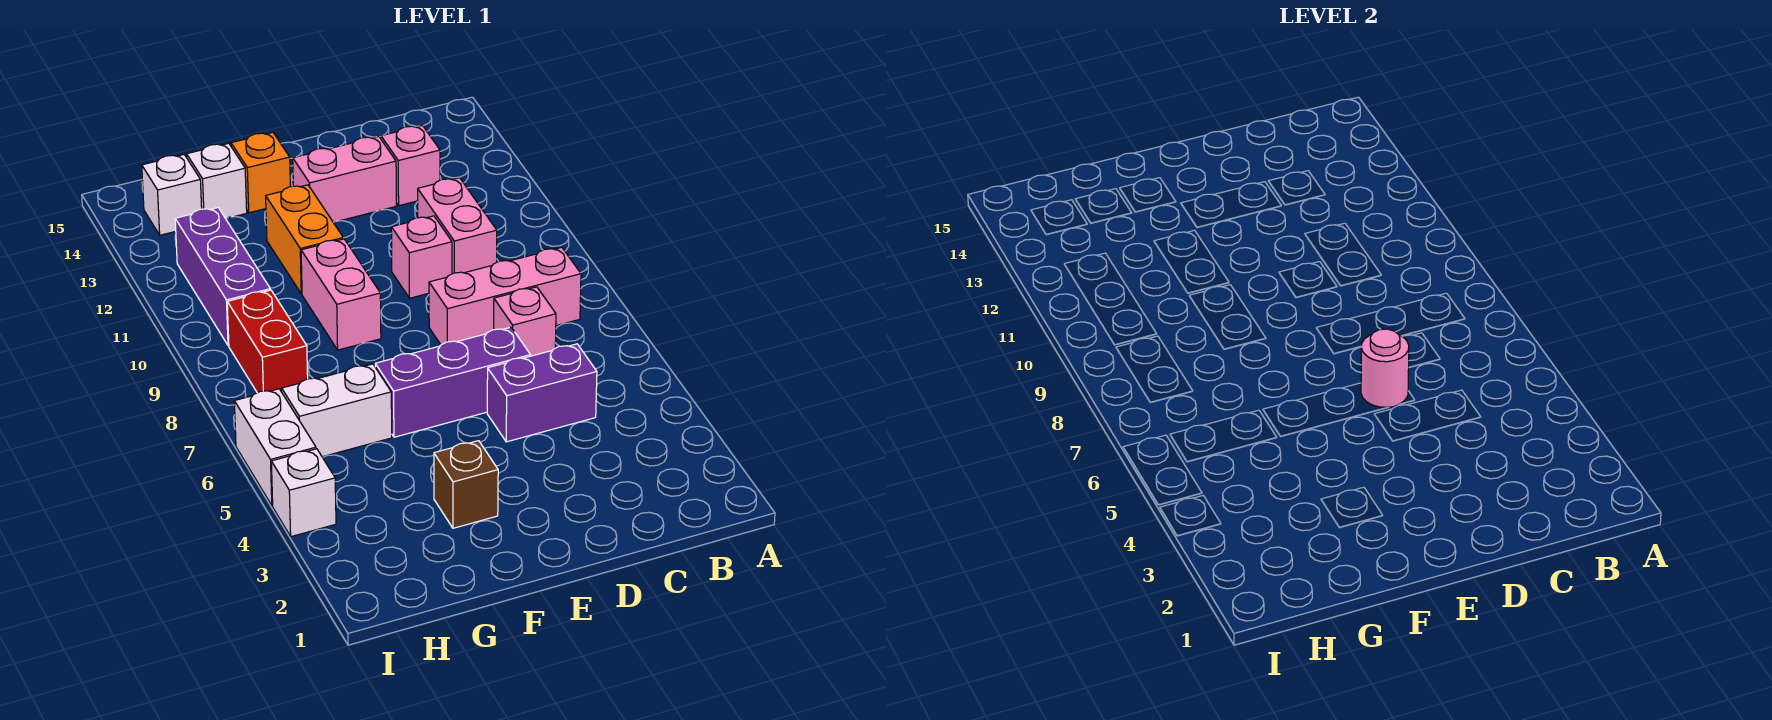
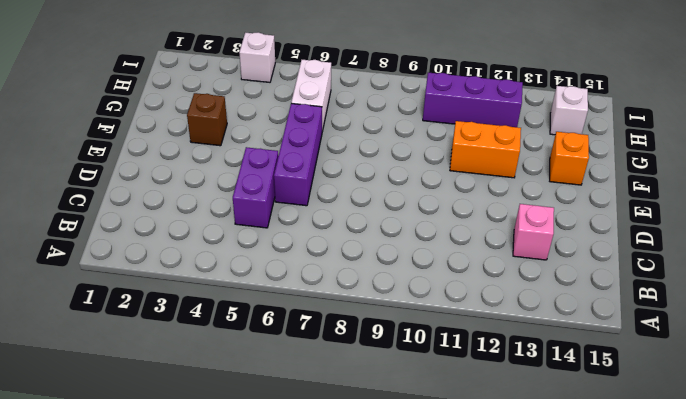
none -> pink 1x3 brick [429,247,581,345]
none -> pink 1x1 brick [494,287,556,356]
none -> pink 1x2 brick [418,178,497,274]

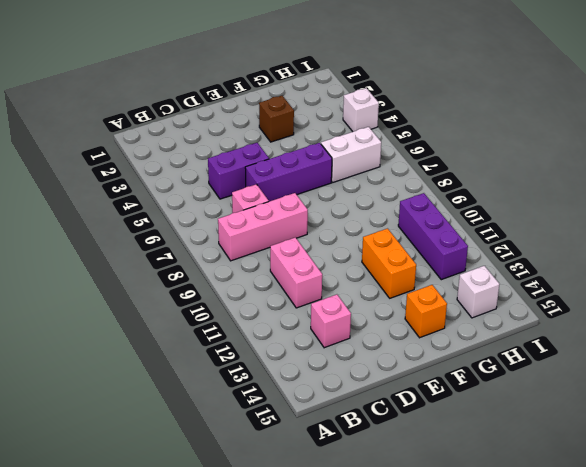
none -> pink 1x1 brick [391,216,452,298]
none -> pink 1x2 brick [293,136,396,222]
none -> pink 1x2 brick [301,239,381,350]

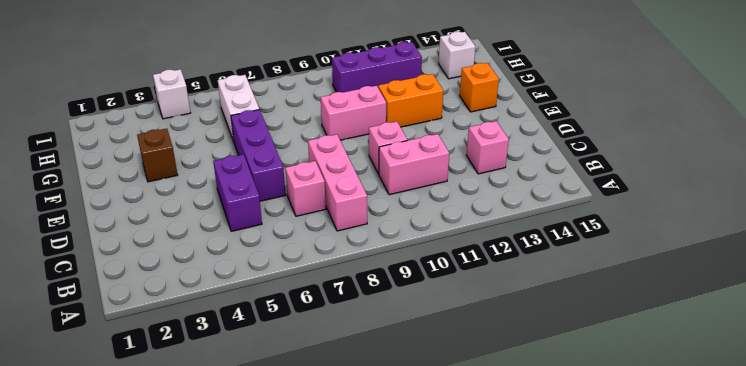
none -> pink 1x2 brick [293,136,396,222]
none -> white 1x1 brick [187,143,247,219]
none -> red 1x2 brick [227,290,308,393]

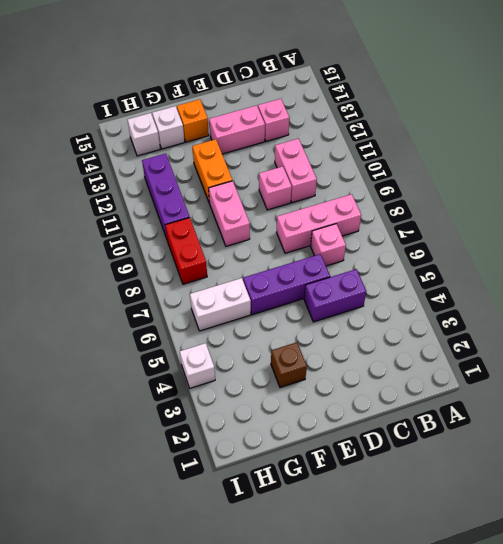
none -> white 1x2 brick [234,389,316,506]
none -> pink 1x1 round brick [1361,329,1409,407]

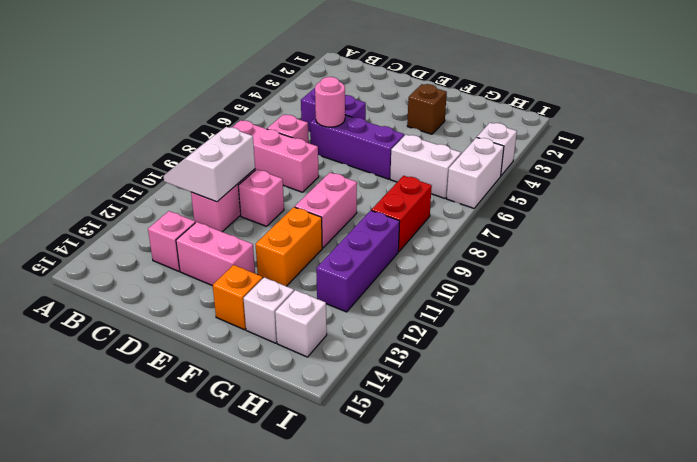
white 2x2 slope [164,127,255,202] -> none

